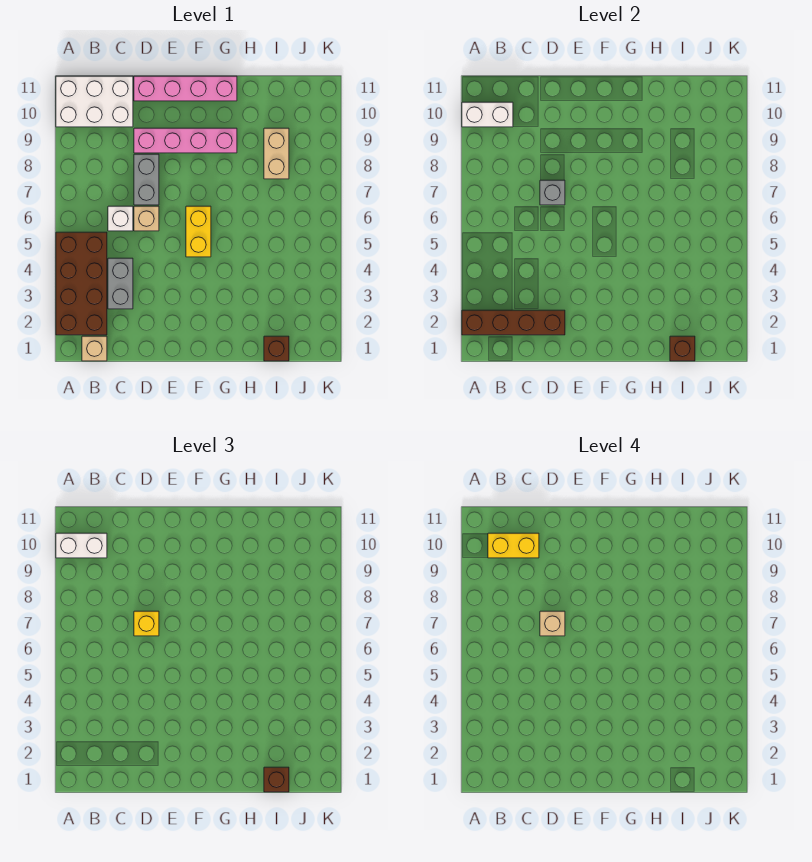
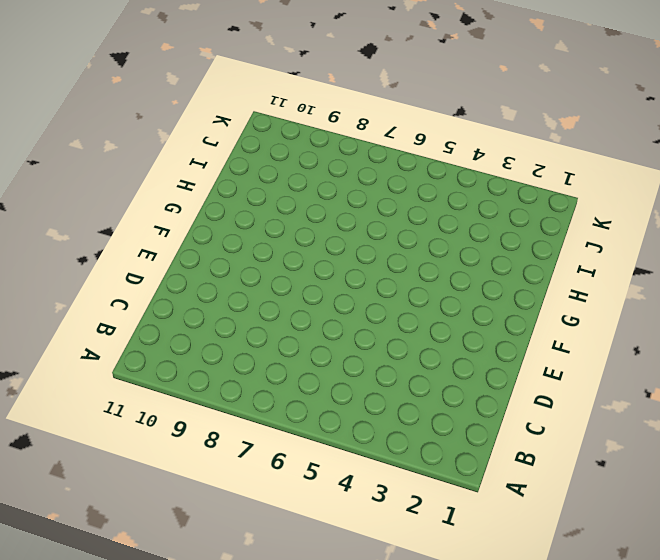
none -> brown 2x4 brick [56,232,107,335]
none -> white 2x3 brick [56,76,133,127]
none -> tan 1x1 brick [82,336,107,361]

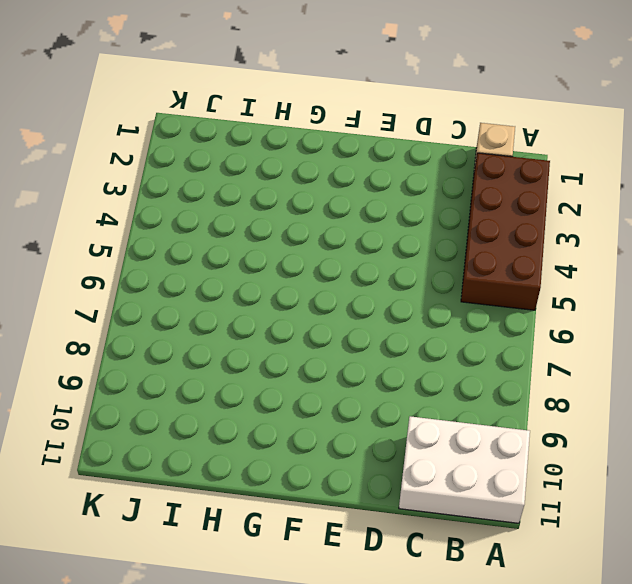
none -> grey 1x2 brick [108,258,133,309]
none -> white 1x1 brick [108,206,133,231]
none -> tan 1x1 brick [134,206,159,231]

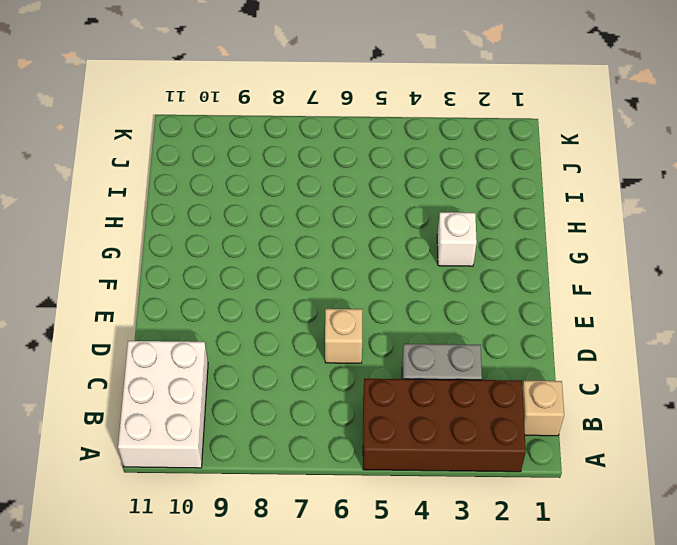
white 1x1 brick [437,212,477,266] -> white 1x1 brick moved to [108,206,133,231]
none -> grey 1x2 brick [134,154,159,205]
none -> pink 1x4 brick [134,128,237,153]
none -> pink 1x4 brick [134,76,237,101]

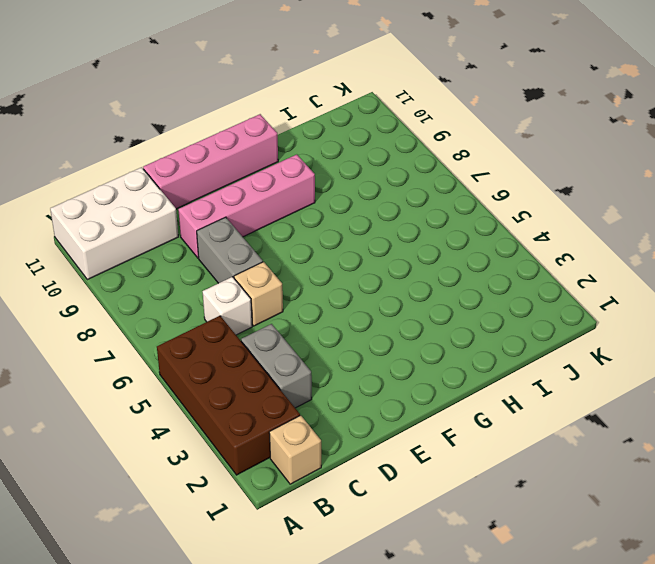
none -> yellow 1x2 brick [186,206,211,257]
none -> brown 1x1 brick [264,336,289,361]
none -> tan 1x2 brick [264,128,289,179]

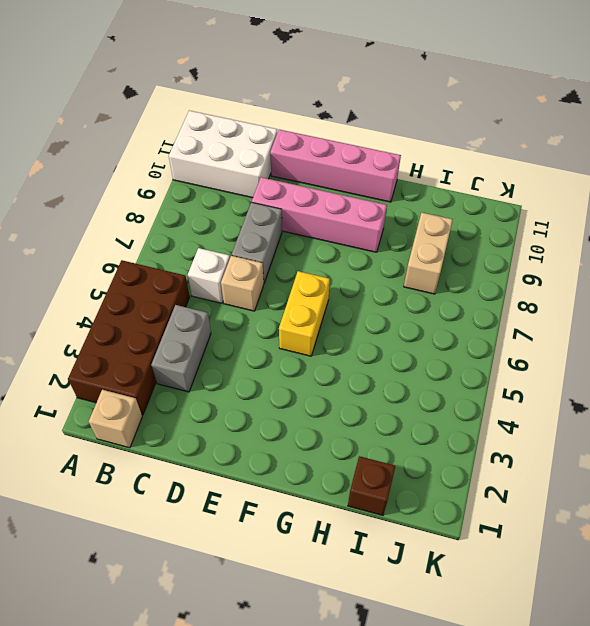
none -> brown 1x4 brick [462,310,565,335]
none -> white 1x2 brick [462,102,513,127]
none -> grey 1x1 brick [540,180,565,205]

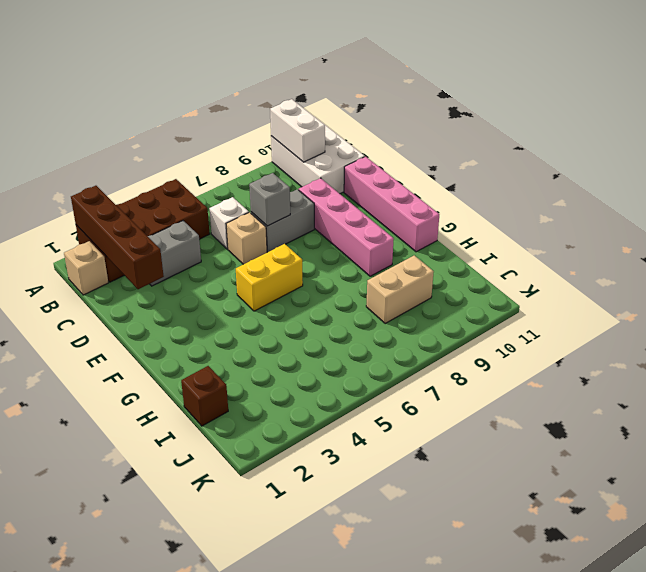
none -> brown 1x1 brick [670,336,695,361]
none -> white 1x2 brick [56,533,107,558]
none -> yellow 1x1 brick [134,611,159,636]

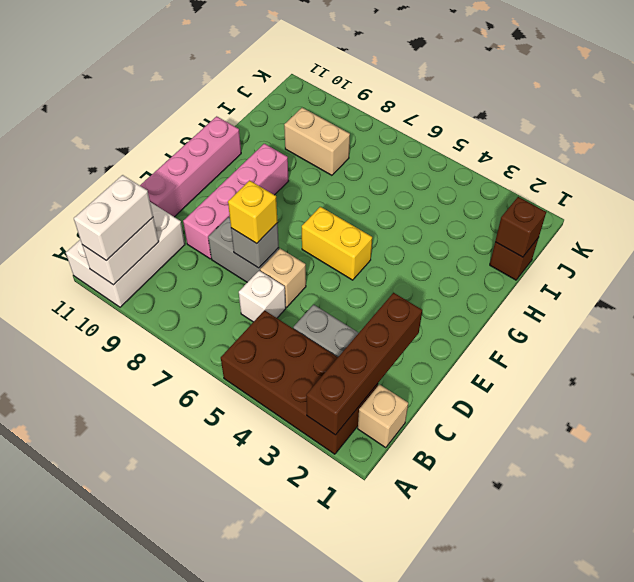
none -> brown 1x1 brick [264,767,289,792]
none -> yellow 1x2 brick [488,533,539,558]
none -> tan 1x1 brick [540,611,565,636]

